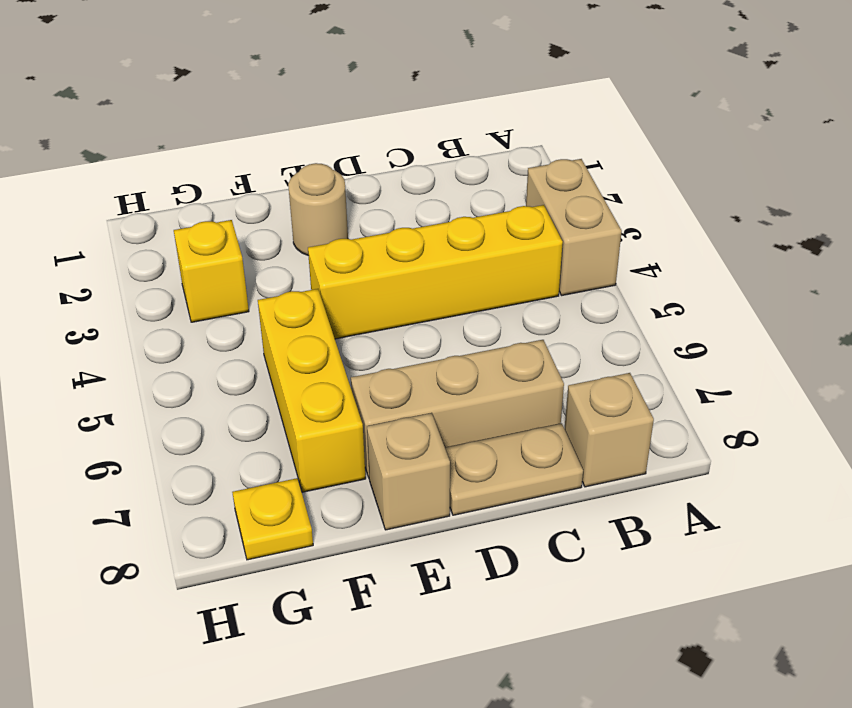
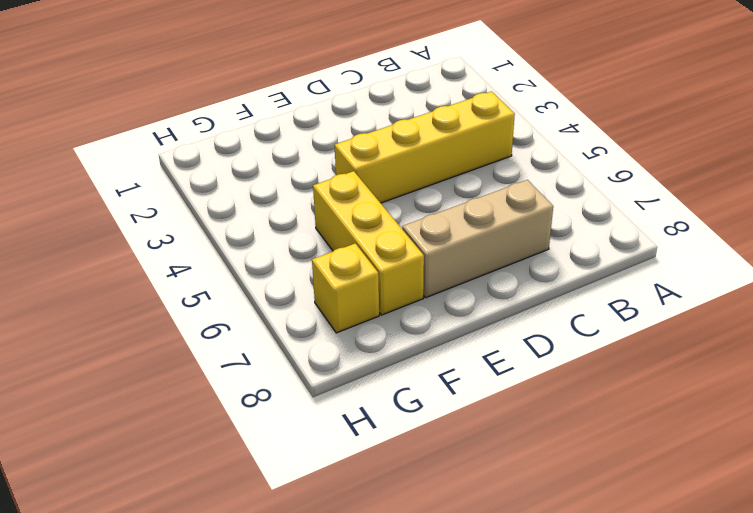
yellow 1x1 brick [312,243,379,333] -> yellow 1x1 brick moved to [174,220,249,322]
none -> tan 1x2 brick [526,159,622,296]
none -> tan 1x1 brick [565,373,654,487]

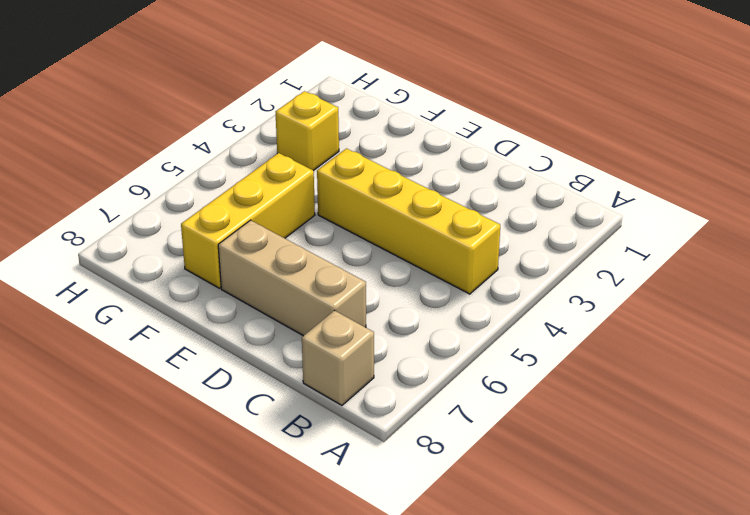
none -> tan 1x2 brick [526,159,622,296]
none -> tan 1x2 plate [445,423,583,515]

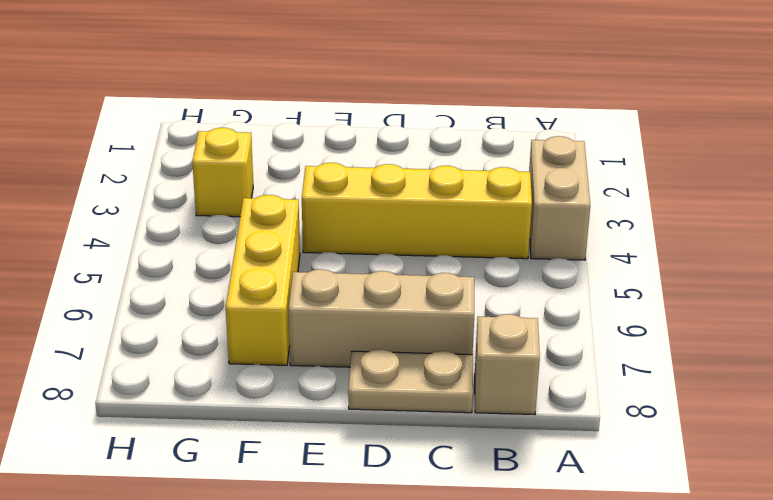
none -> tan 1x1 round brick [288,163,348,255]
none -> tan 1x1 brick [367,413,450,530]

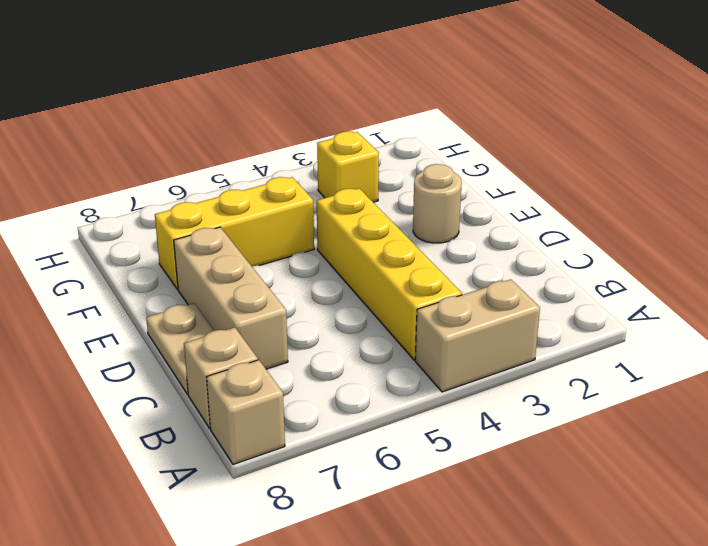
tan 1x1 brick [206,360,285,464] -> tan 1x1 brick moved to [367,413,450,530]
none -> yellow 1x1 plate [232,478,313,560]

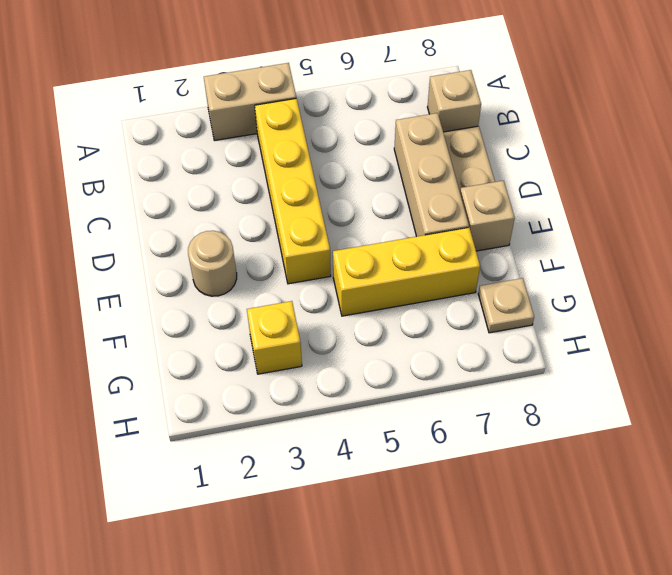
tan 1x1 plate [478,278,534,333] -> yellow 1x1 plate [232,478,313,560]

